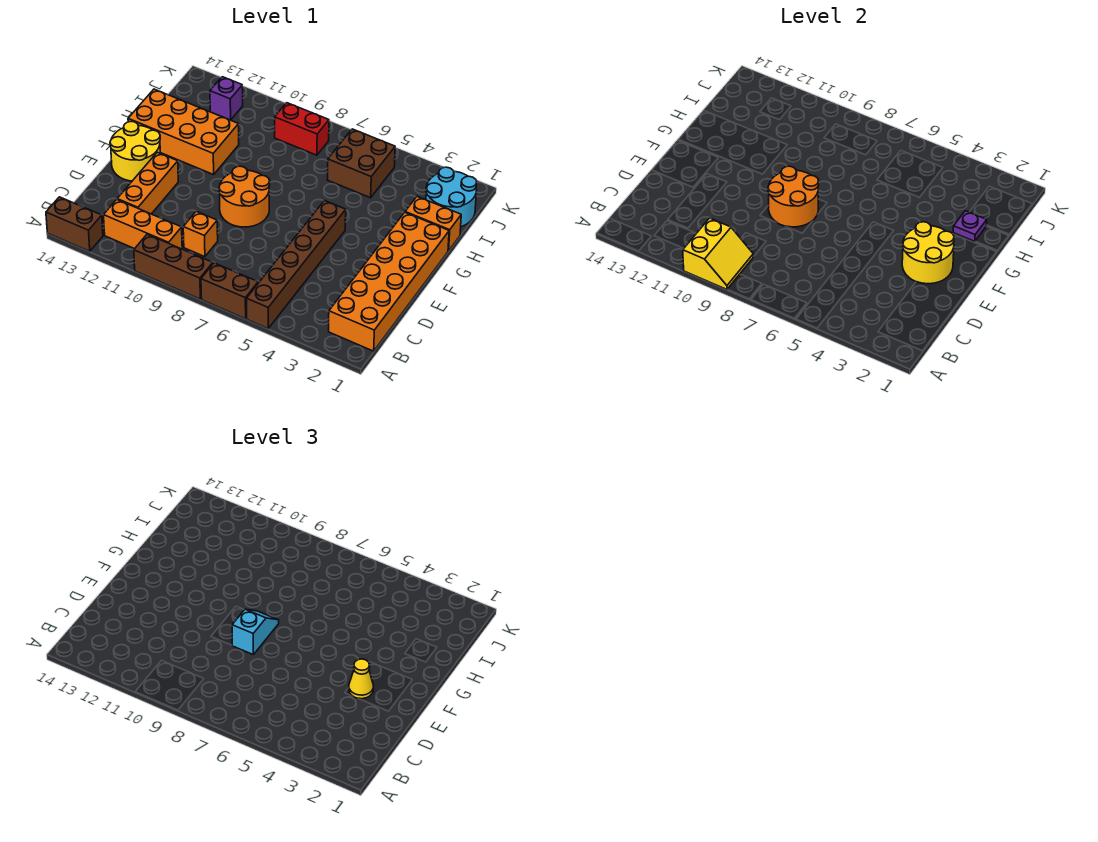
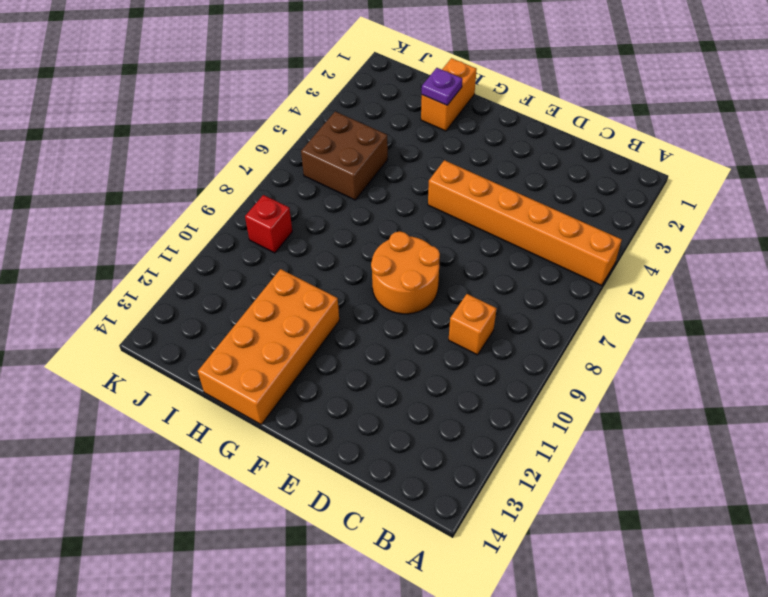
orange 1x6 brick [428,160,622,285] -> brown 1x6 brick [247,201,346,328]
red 1x1 brick [245,195,292,253] -> red 1x2 brick [275,103,329,155]
none -> brown 1x2 brick [201,263,258,319]
none -> brown 1x3 brick [134,234,213,299]
none -> brown 1x2 brick [46,197,103,251]

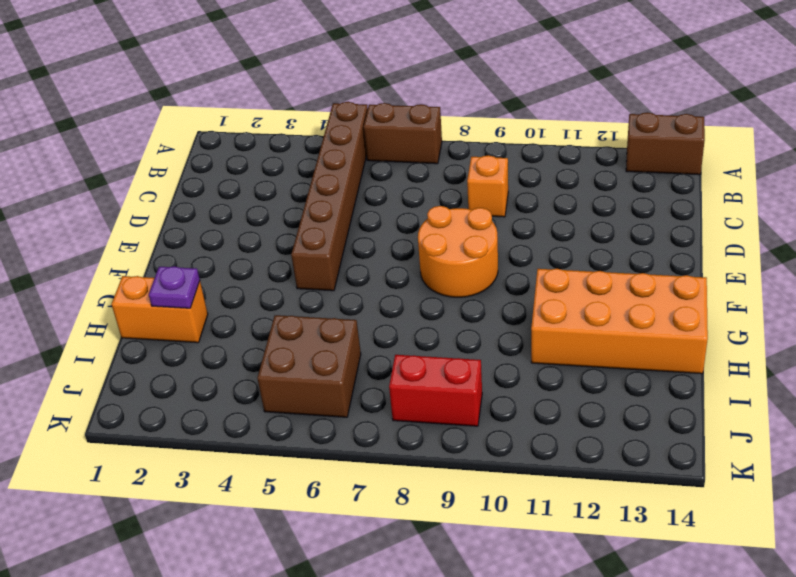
none -> brown 1x3 brick [134,234,213,299]
none -> orange 2x6 brick [329,213,449,351]
none -> orange 1x3 brick [104,200,182,249]

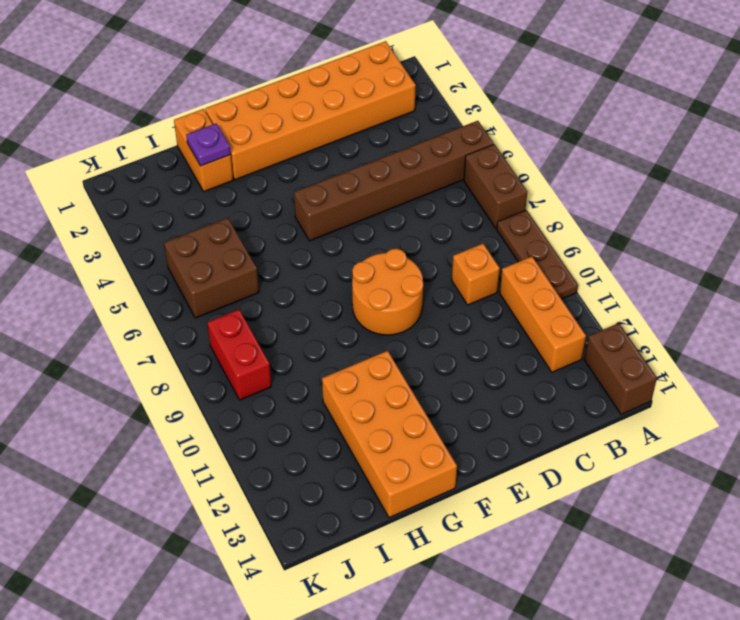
brown 1x3 plate [497,210,578,299] -> brown 1x3 brick [134,234,213,299]
none -> orange 1x3 brick [117,152,178,214]
none -> yellow 2x2 round brick [110,121,160,181]
none -> cyan 2x2 round brick [426,167,477,227]

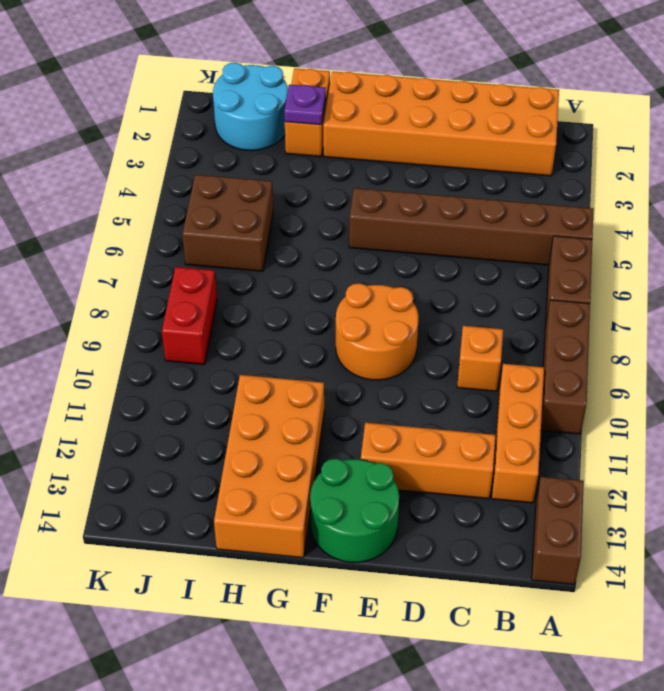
green 2x2 round brick [310,459,399,562] -> yellow 2x2 round brick [110,121,160,181]
none -> purple 1x1 brick [210,77,243,120]
none -> yellow 2x2 slope [683,218,753,289]
none -> yellow 2x2 round brick [902,222,954,284]

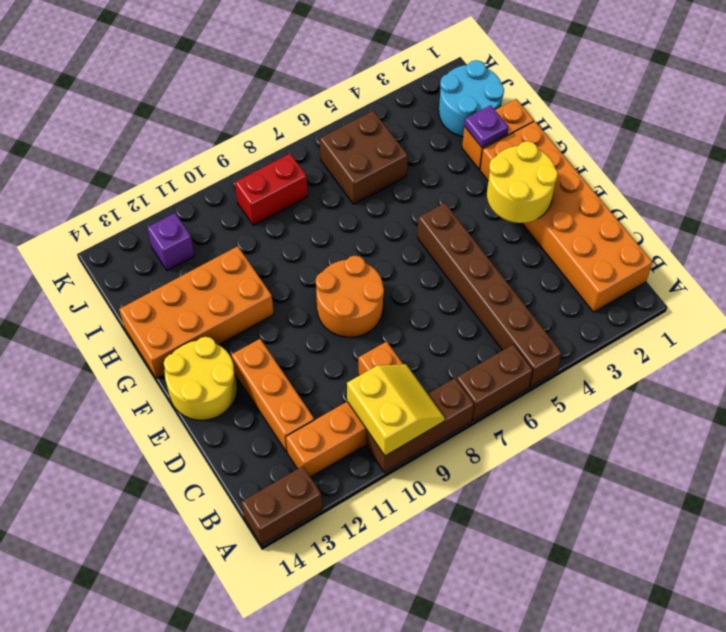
none -> orange 2x2 round brick [768,166,819,227]
none -> yellow 1x1 cone [349,659,373,699]
none -> cyan 1x2 slope [232,609,279,654]

